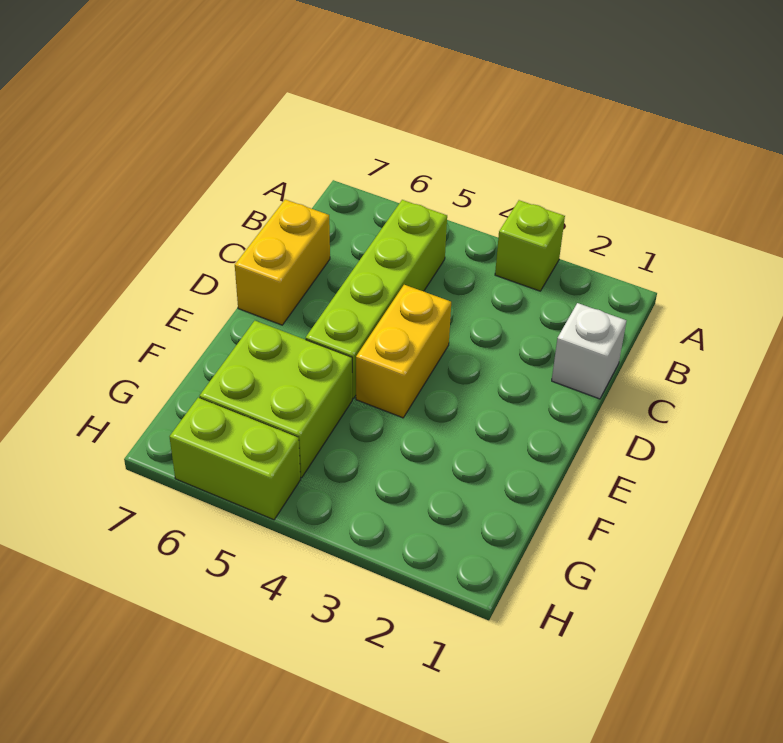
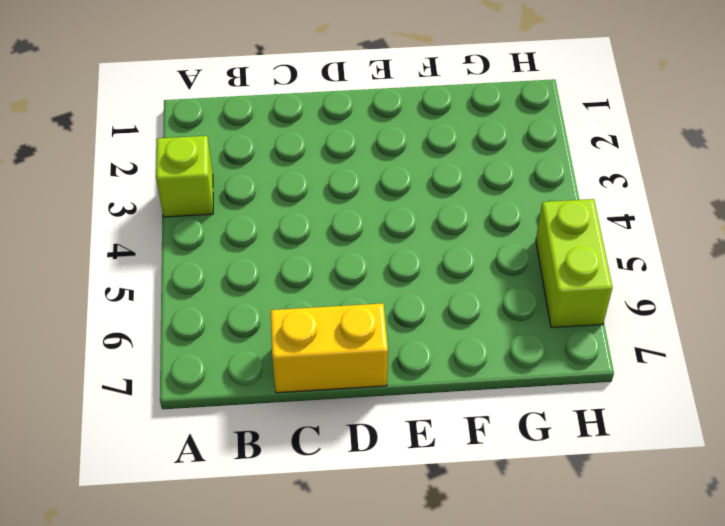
none -> lime 1x4 brick [306,200,447,399]
none -> white 1x1 brick [552,303,626,399]

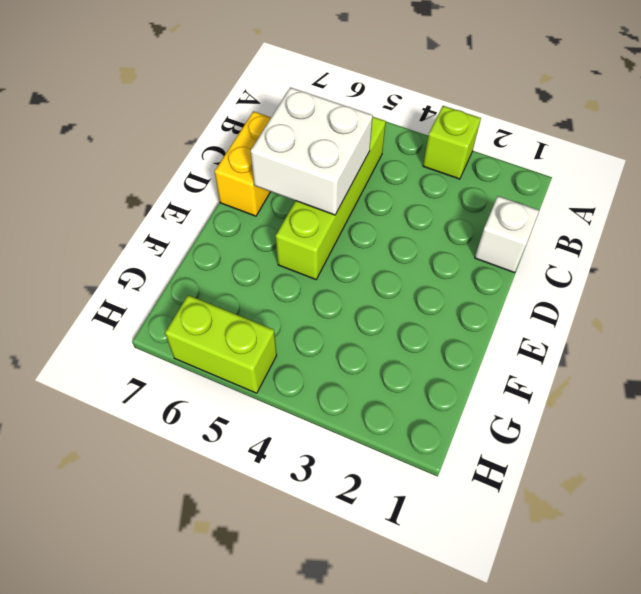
white 2x2 brick [251,88,373,215] -> none
none -> yellow 1x2 brick [356,285,451,418]
none -> lime 2x2 brick [200,321,352,478]

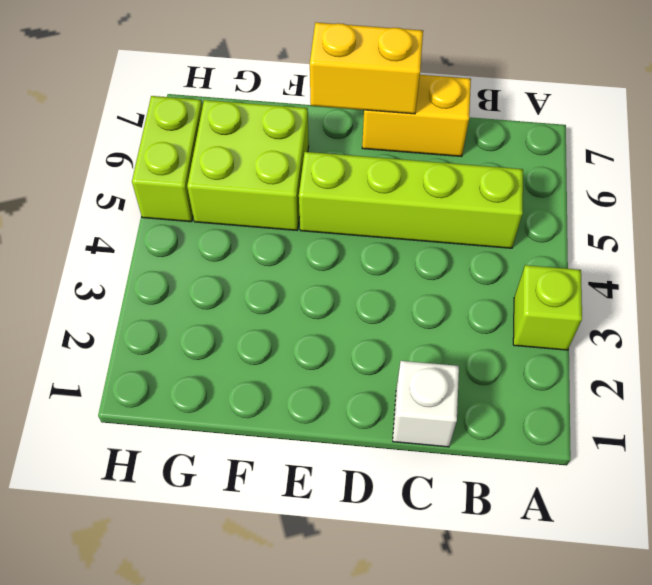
yellow 1x2 brick [310,22,423,114] -> yellow 1x2 brick moved to [356,285,451,418]

